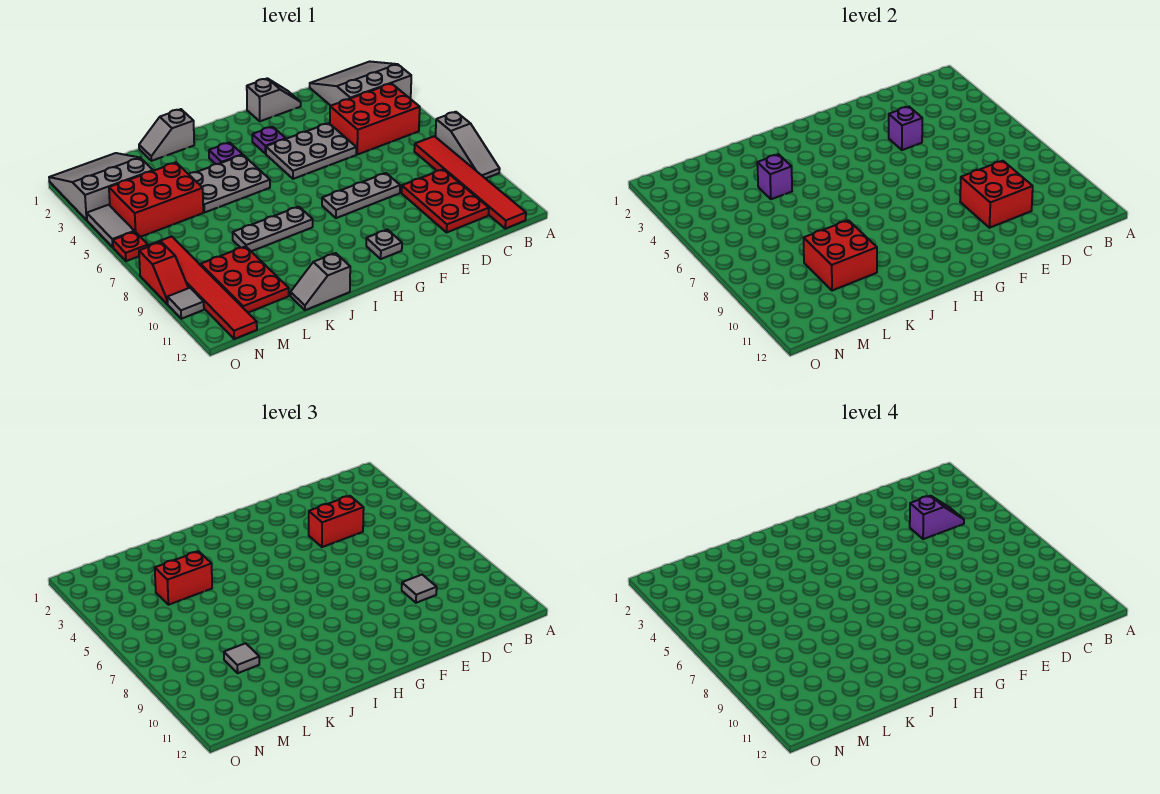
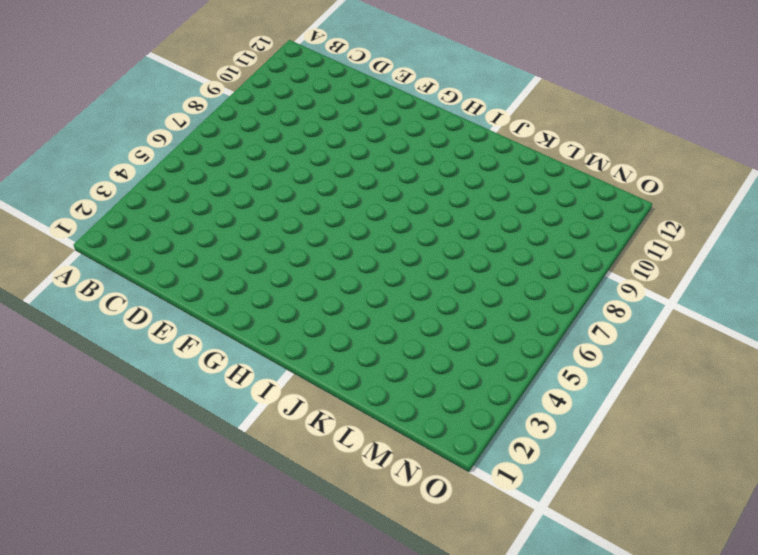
none -> grey 3x3 slope [310,62,411,106]
none -> grey 1x3 slope [435,112,500,179]
none -> red 2x3 brick [330,84,420,155]
none -> red 1x6 tile [414,136,526,229]

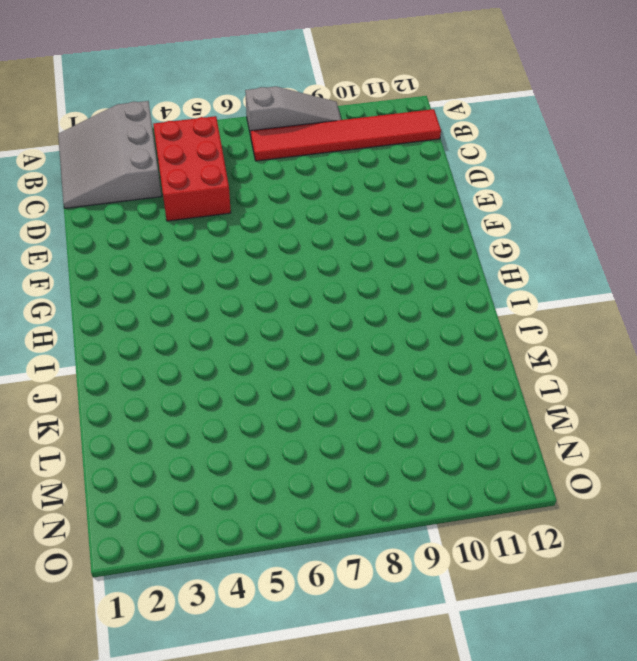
none -> red 2x3 plate [402,169,489,232]
none -> grey 1x2 slope [247,78,301,121]
none -> grey 2x3 plate [266,123,356,179]
none -> grey 1x3 plate [322,173,400,218]

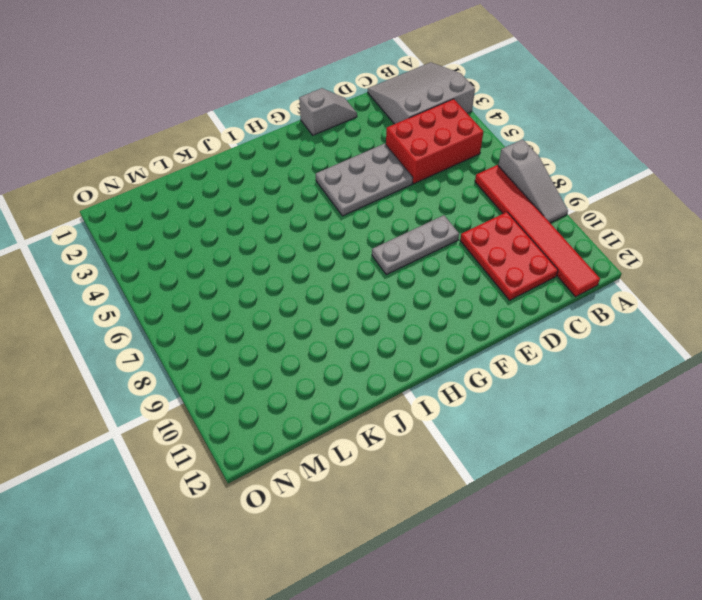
none -> purple 1x1 plate [252,127,286,154]
none -> grey 1x1 plate [366,230,402,259]
none -> purple 1x1 plate [209,142,243,164]
none -> grey 2x3 plate [189,155,270,213]

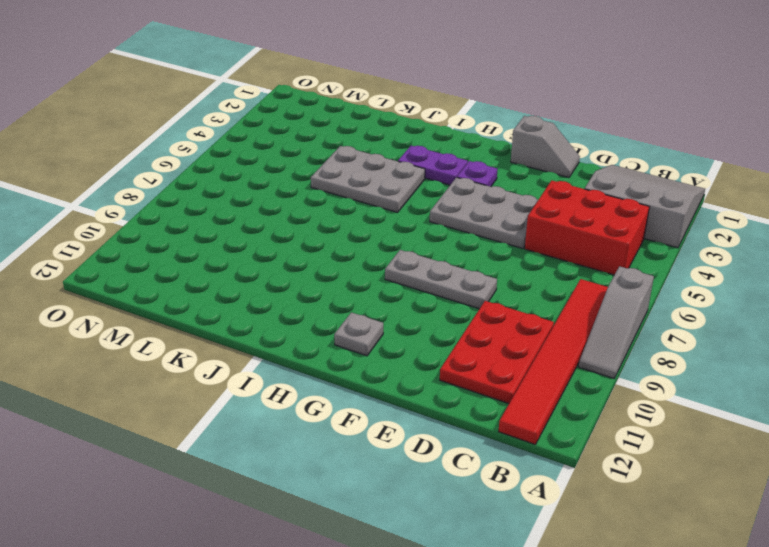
purple 1x2 plate [398,145,468,185] -> purple 1x1 plate [209,142,243,164]
none -> grey 1x3 plate [233,207,313,251]
none -> grey 1x2 slope [139,109,194,161]
none -> grey 1x2 slope [291,253,350,310]
none -> red 2x3 brick [109,163,203,237]

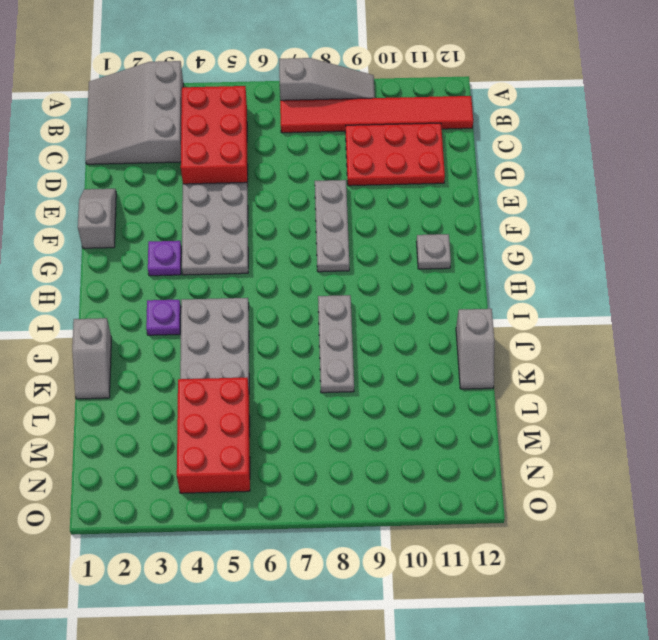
none -> red 2x3 plate [201,246,289,313]
none -> grey 3x3 slope [49,153,153,220]
none -> red 1x6 tile [150,236,257,339]
none -> grey 1x2 tile [87,205,134,247]

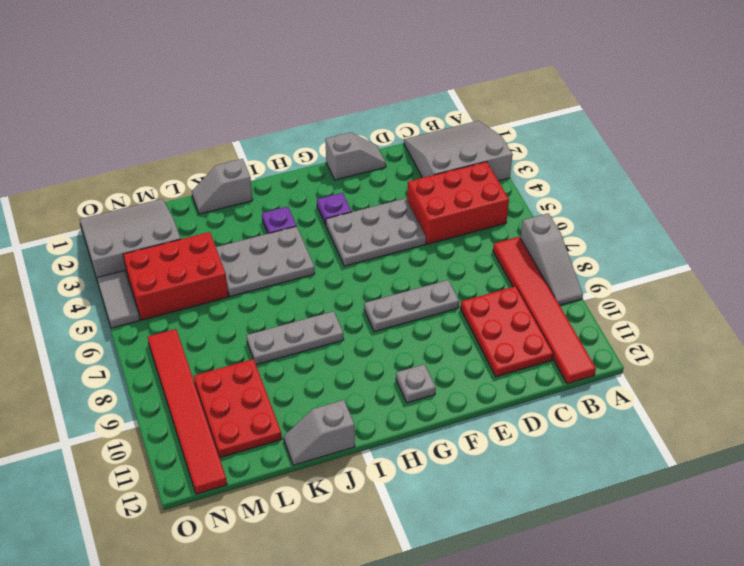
none -> red 1x1 plate [113,232,148,261]
none -> red 1x2 slope [139,242,188,304]
none -> grey 1x1 tile [168,288,204,319]
none -> red 2x2 brick [960,161,1033,228]

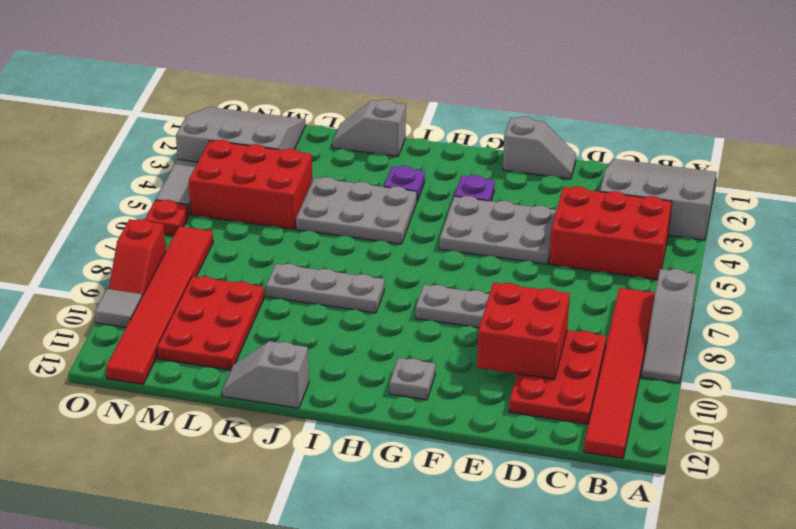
none -> purple 1x1 brick [889,107,922,150]
none -> purple 1x1 brick [757,154,792,199]
none -> red 2x2 brick [804,220,877,291]
none -> red 1x2 brick [309,496,364,547]

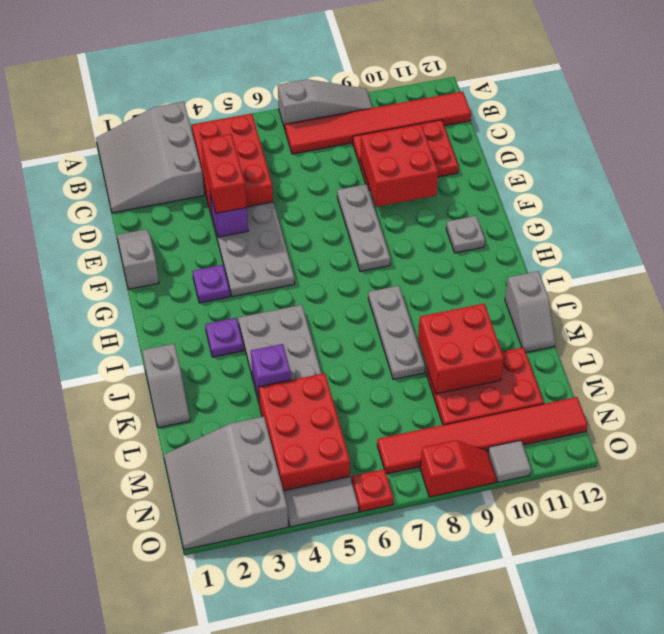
none -> grey 1x1 tile [402,575,437,603]
none -> red 1x2 brick [155,551,212,605]
none -> grey 1x1 tile [224,643,259,673]
none -> purple 1x2 slope [910,496,964,539]

